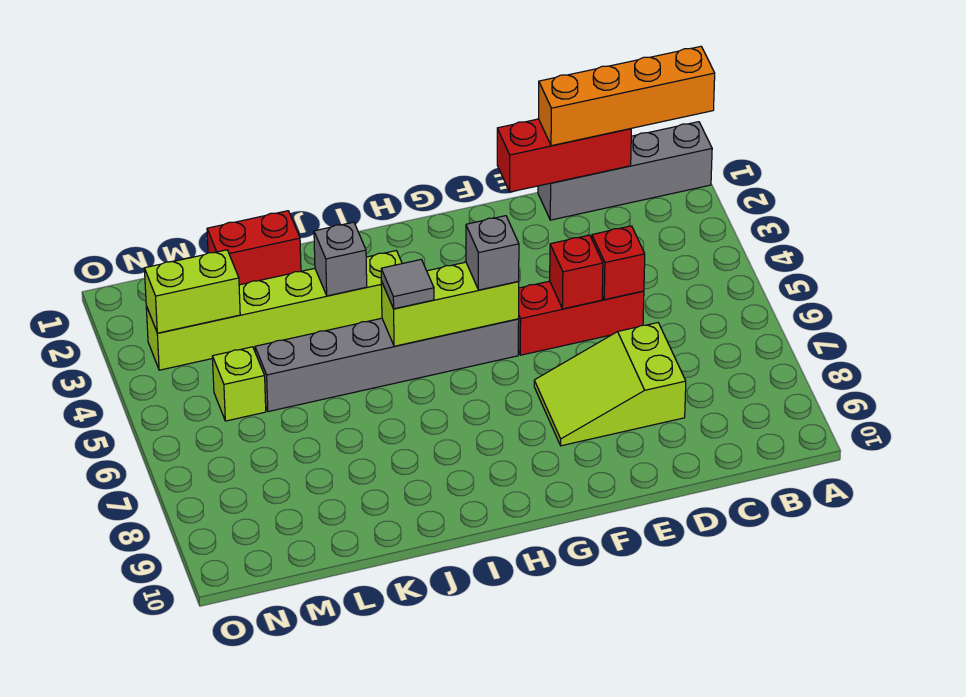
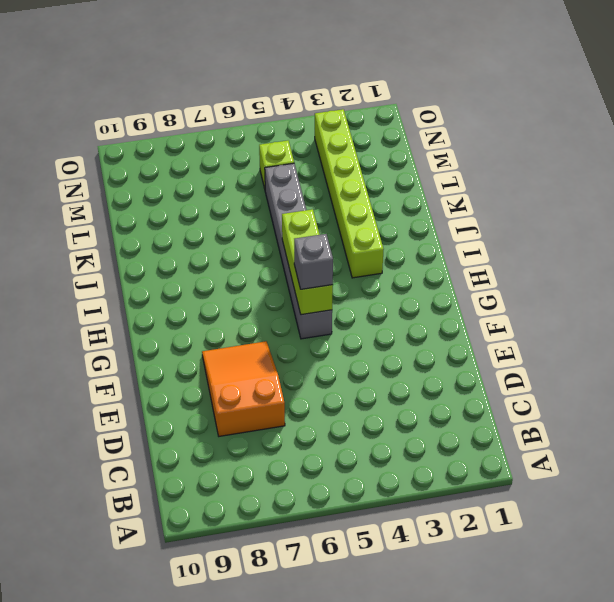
orange 2x3 slope [202,341,285,436] -> lime 2x3 slope [534,323,686,446]
none -> grey 1x4 brick [538,122,712,220]
none -> red 1x3 brick [518,281,644,355]
none -> red 1x2 brick [207,211,301,285]

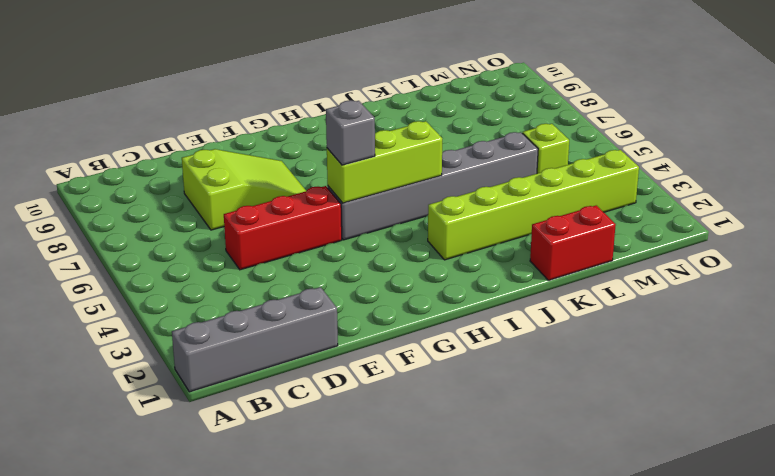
none -> red 1x3 brick [497,119,631,192]
none -> red 1x1 brick [592,226,645,300]
none -> red 1x1 brick [550,235,603,309]

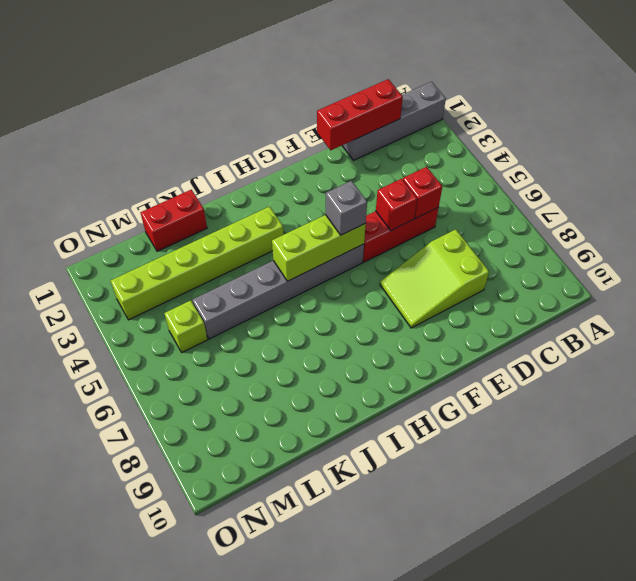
none -> grey 1x1 brick [314,222,367,296]
none -> lime 1x2 brick [144,250,240,333]
none -> orange 1x4 brick [538,46,715,146]

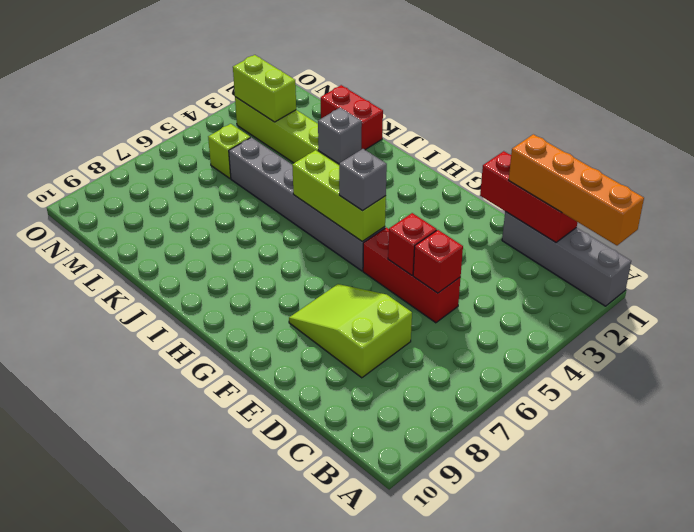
none -> grey 1x1 tile [381,260,434,309]

